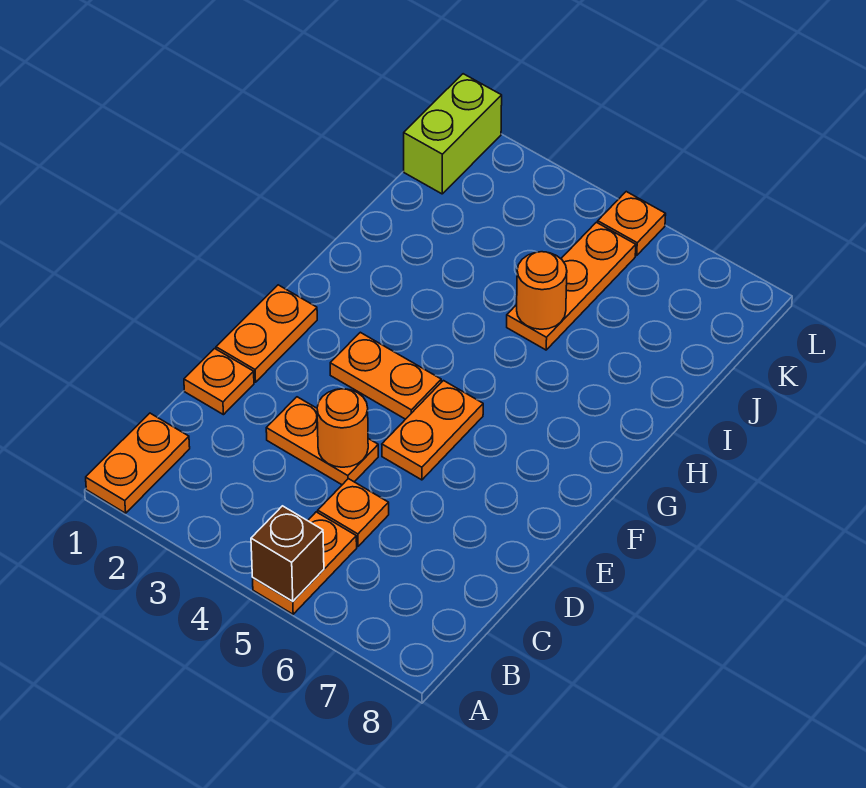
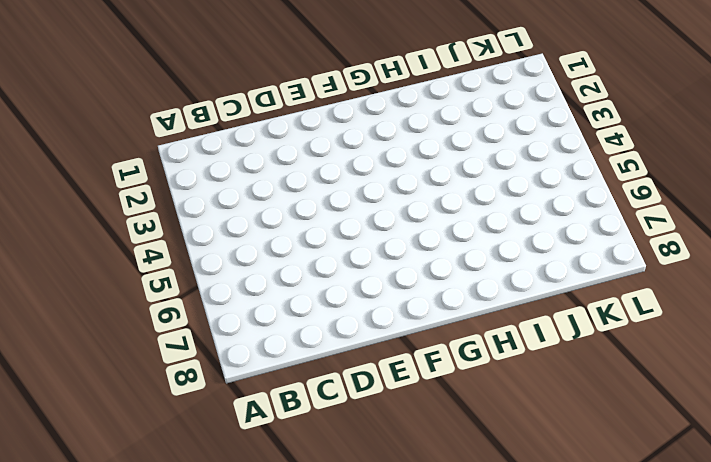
none -> orange 1x2 plate [86,413,190,513]
none -> orange 1x2 plate [253,512,357,614]
none -> orange 1x1 plate [318,479,389,546]

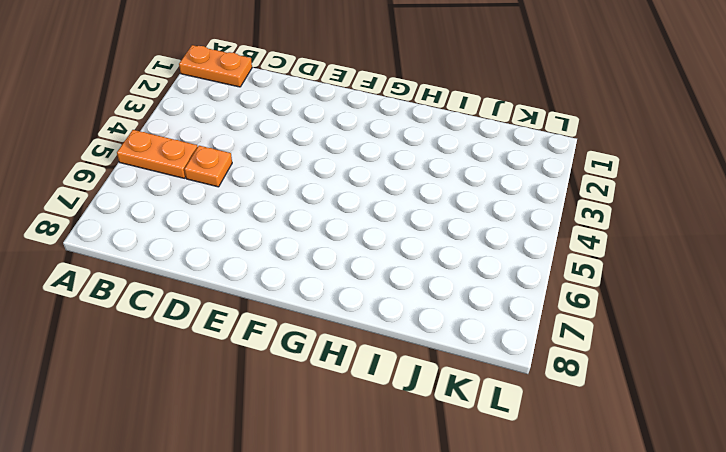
none -> orange 1x1 plate [184,349,254,415]
none -> orange 1x2 plate [266,397,378,485]
none -> orange 1x2 plate [216,285,317,382]

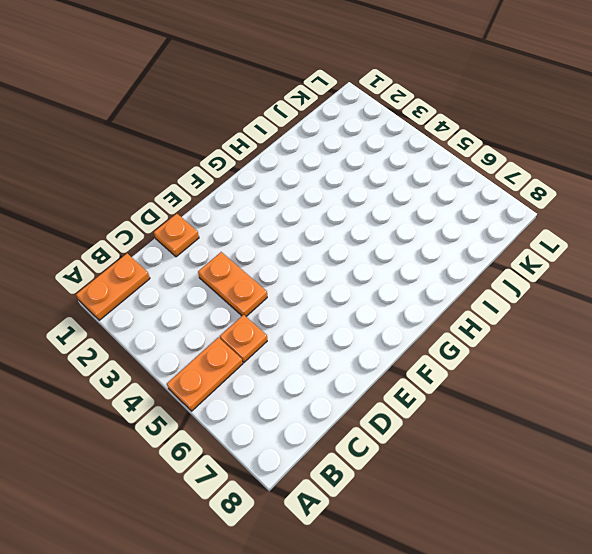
none -> orange 1x2 plate [216,285,317,382]
none -> orange 1x2 plate [382,381,483,480]
none -> orange 1x2 plate [330,332,441,419]

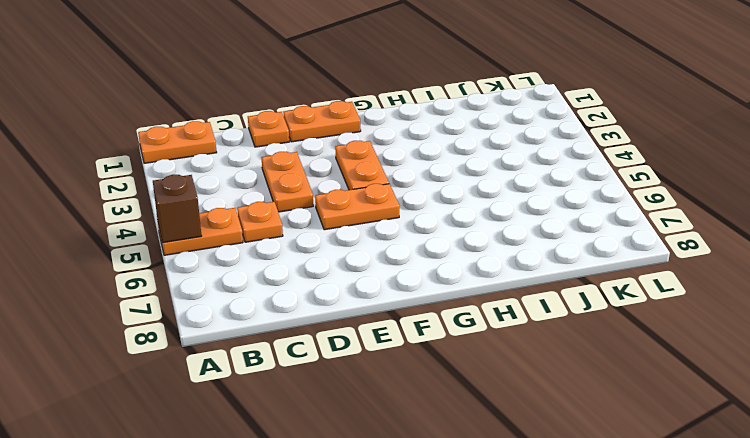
none -> orange 1x3 plate [507,222,636,350]
none -> lime 1x2 brick [404,74,502,194]
none -> orange 1x1 plate [598,192,666,255]

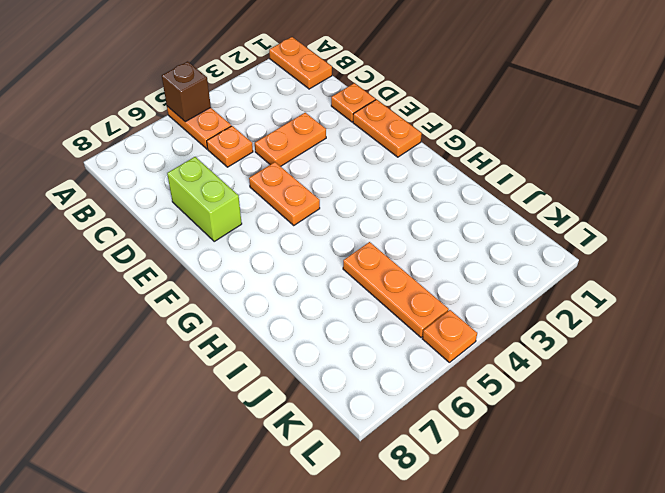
lime 1x2 brick [167,157,242,241] -> lime 1x2 brick moved to [404,74,502,194]
none -> orange 1x2 plate [330,332,441,419]
none -> orange 1x1 round brick [317,389,368,467]
none -> orange 1x1 round brick [517,252,567,329]

